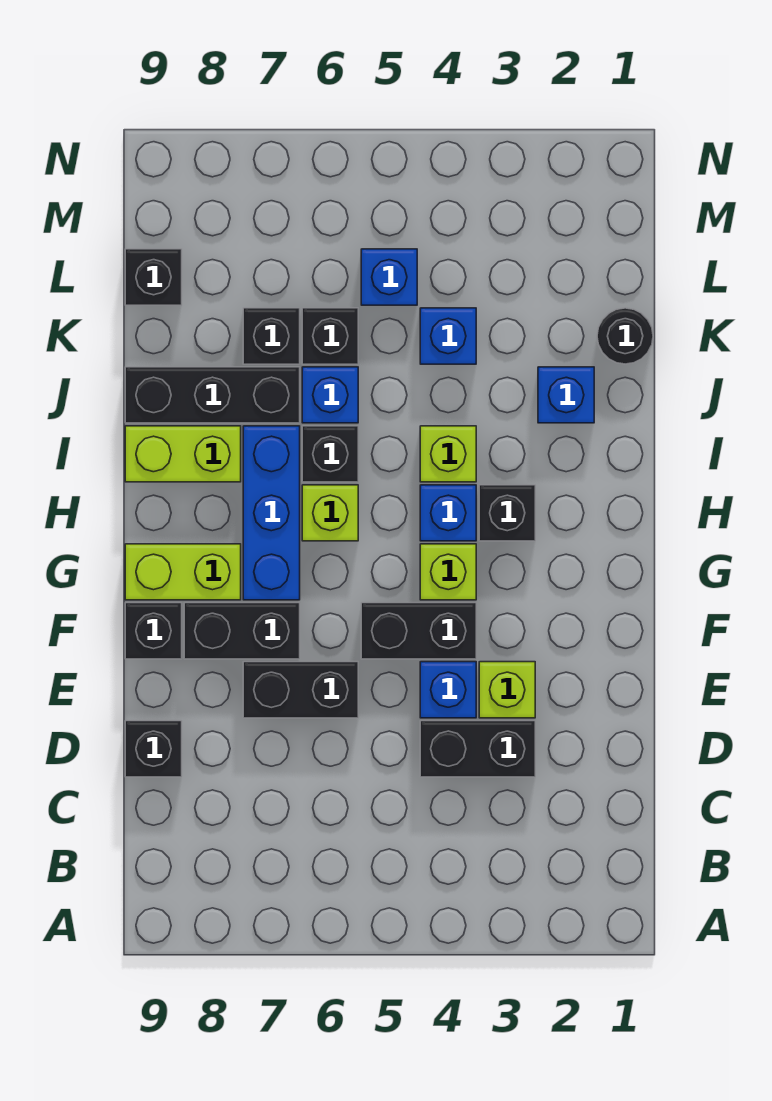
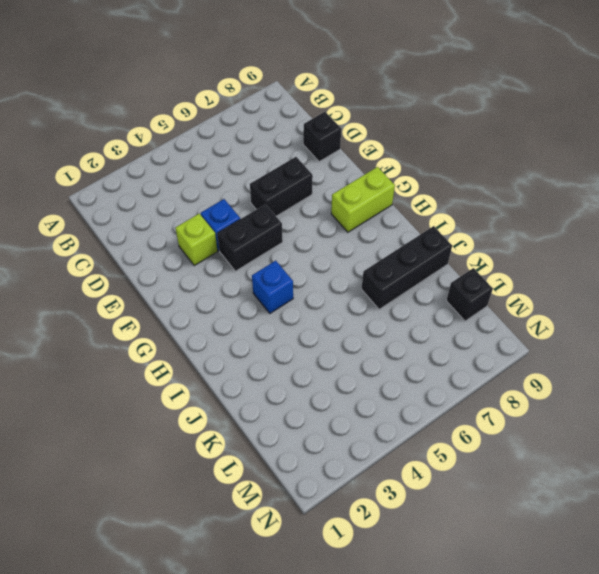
none -> black 1x2 brick [420,721,535,777]
none -> black 1x2 brick [184,603,300,659]
none -> black 1x1 brick [125,603,182,659]

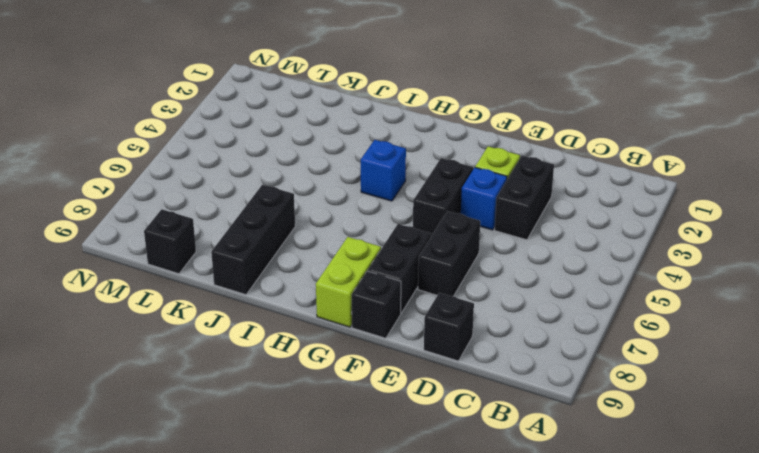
none -> lime 1x1 brick [420,544,476,600]
none -> blue 1x3 brick [243,426,300,600]
none -> black 1x1 brick [479,485,535,541]

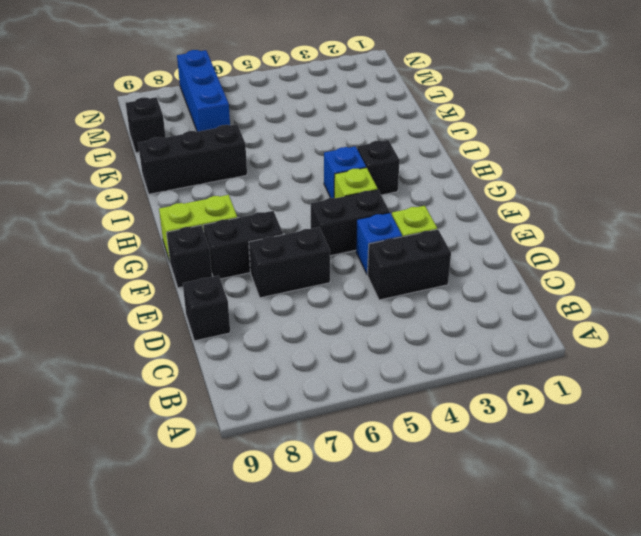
blue 1x3 brick [177,50,230,132] -> blue 1x3 brick moved to [243,426,300,600]
none -> lime 1x1 brick [302,485,358,541]
none -> lime 1x1 brick [420,426,476,482]
none -> black 1x1 brick [302,426,358,482]

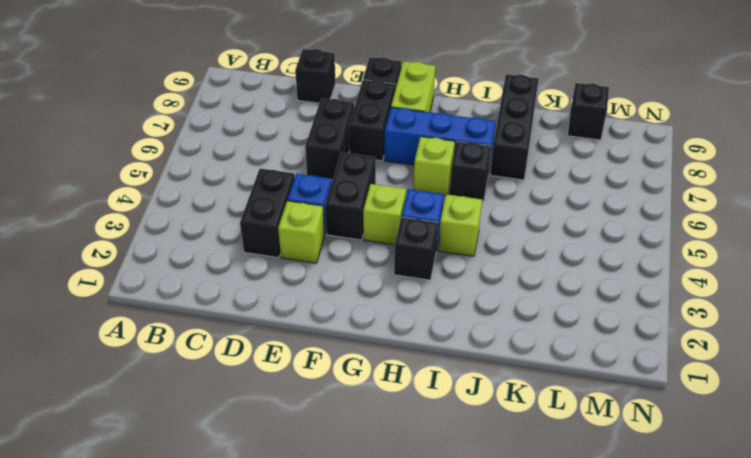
none -> lime 1x2 brick [125,426,241,482]
none -> blue 1x1 brick [538,367,594,423]
none -> blue 1x1 brick [302,367,358,423]

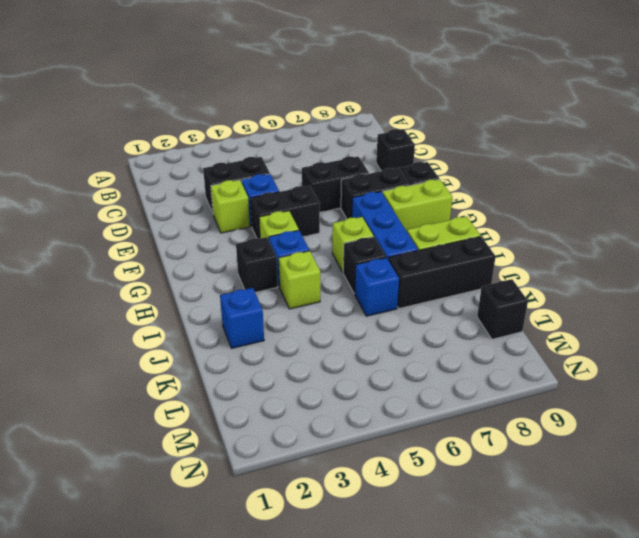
none -> black 1x1 round brick [597,308,653,364]
none -> blue 1x1 brick [420,308,476,364]
none -> black 1x1 brick [302,308,358,364]

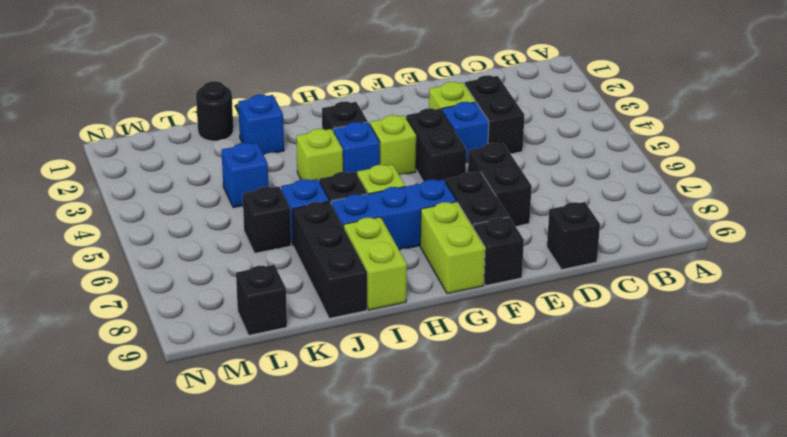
none -> black 1x1 brick [243,308,300,364]
none -> blue 1x1 brick [361,249,417,305]

